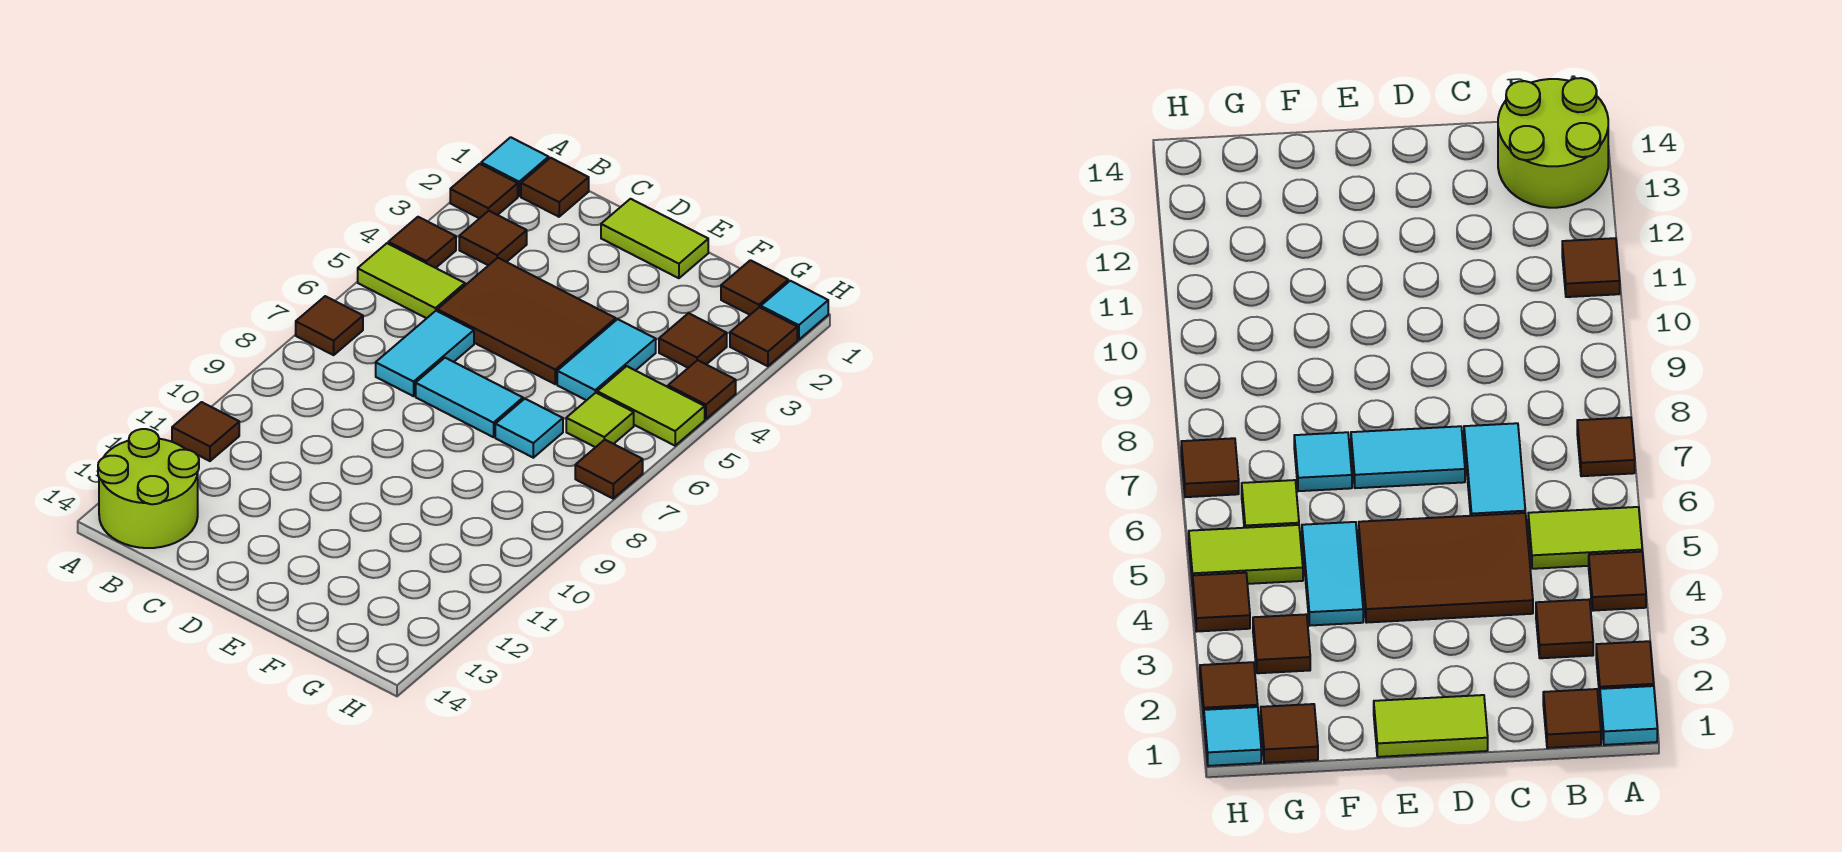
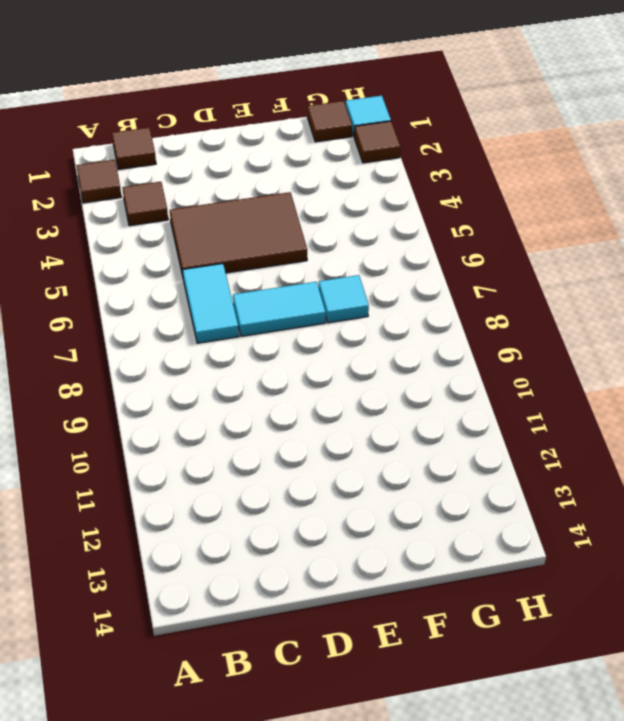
none -> cyan 1x1 tile [481,137,549,196]
none -> brown 1x1 tile [388,217,456,268]
none -> lime 1x2 tile [358,243,465,318]

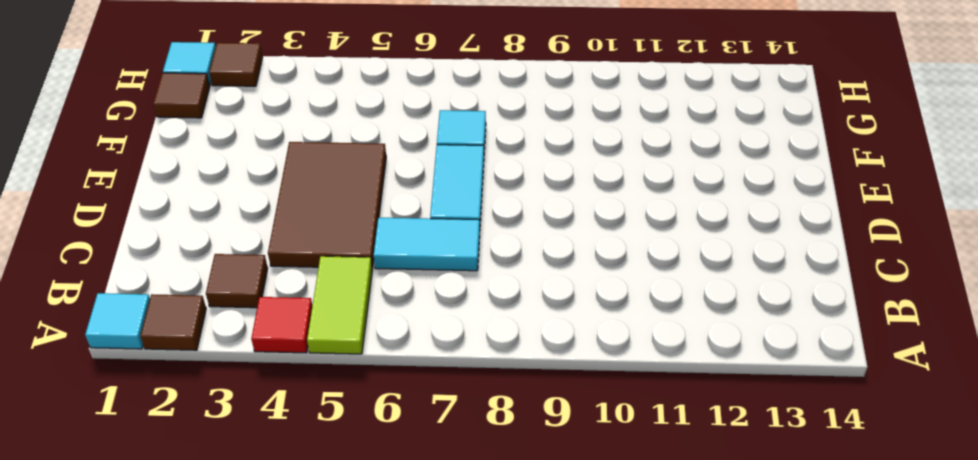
red 1x1 tile [251,297,312,353] -> brown 1x1 tile [388,217,456,268]
none -> brown 1x1 tile [296,296,363,355]
none -> brown 1x1 tile [172,402,239,461]
none -> lime 2x2 round brick [98,429,199,548]

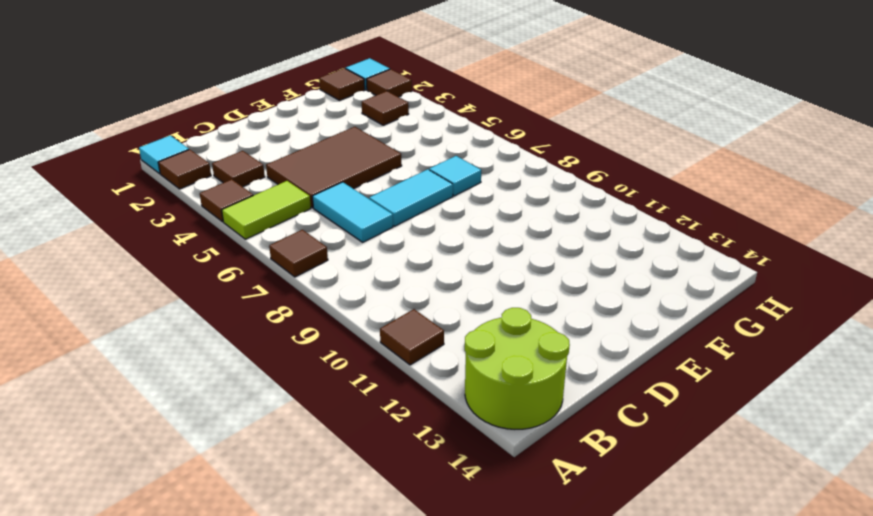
none -> brown 1x1 tile [521,158,589,217]
none -> lime 1x2 tile [601,199,708,278]
none -> cyan 1x2 tile [557,319,656,400]

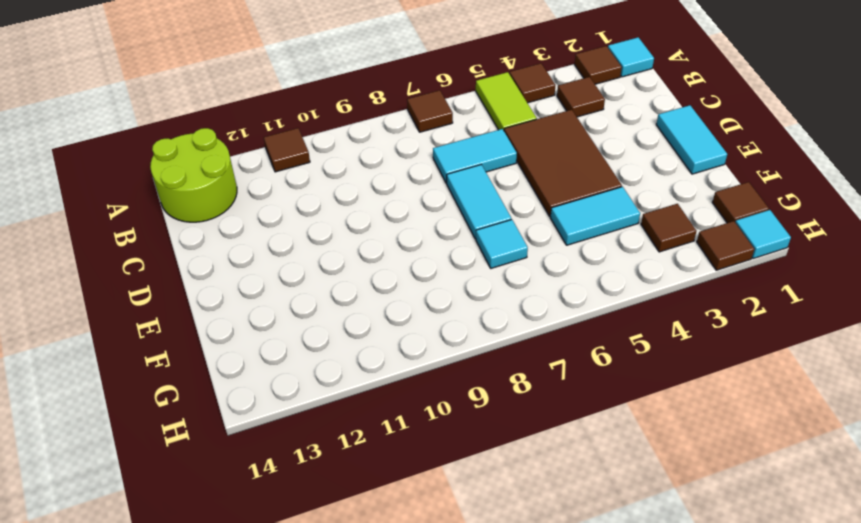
cyan 1x2 tile [656,105,727,174] -> lime 1x2 tile [601,199,708,278]
none -> brown 1x1 tile [521,158,589,217]
none -> lime 1x2 tile [597,366,705,446]
none -> lime 1x1 tile [566,393,634,447]

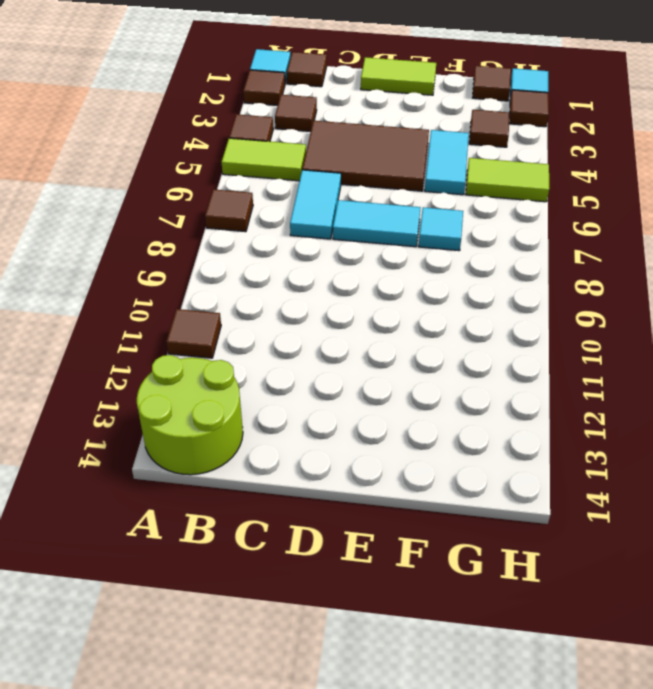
none -> lime 1x1 tile [566,393,634,447]
none -> brown 1x1 tile [668,360,736,419]
none -> brown 1x1 tile [575,440,643,498]

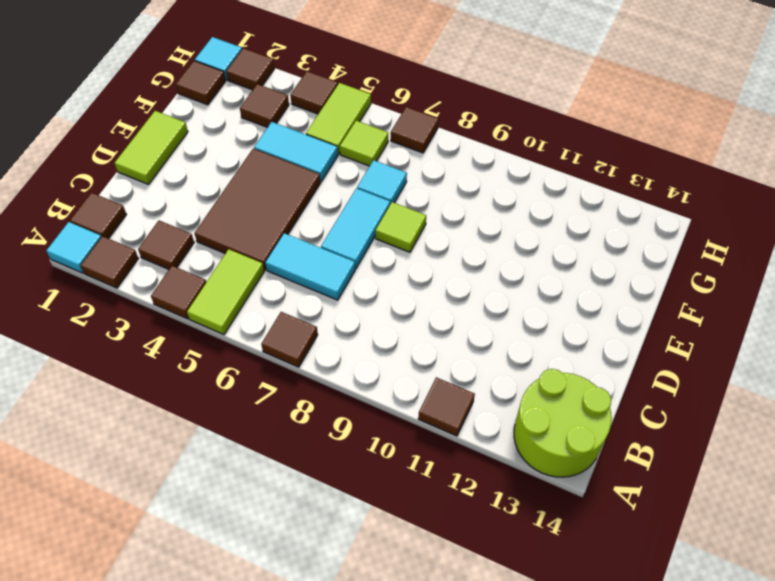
lime 1x1 tile [375,202,426,252] -> none

